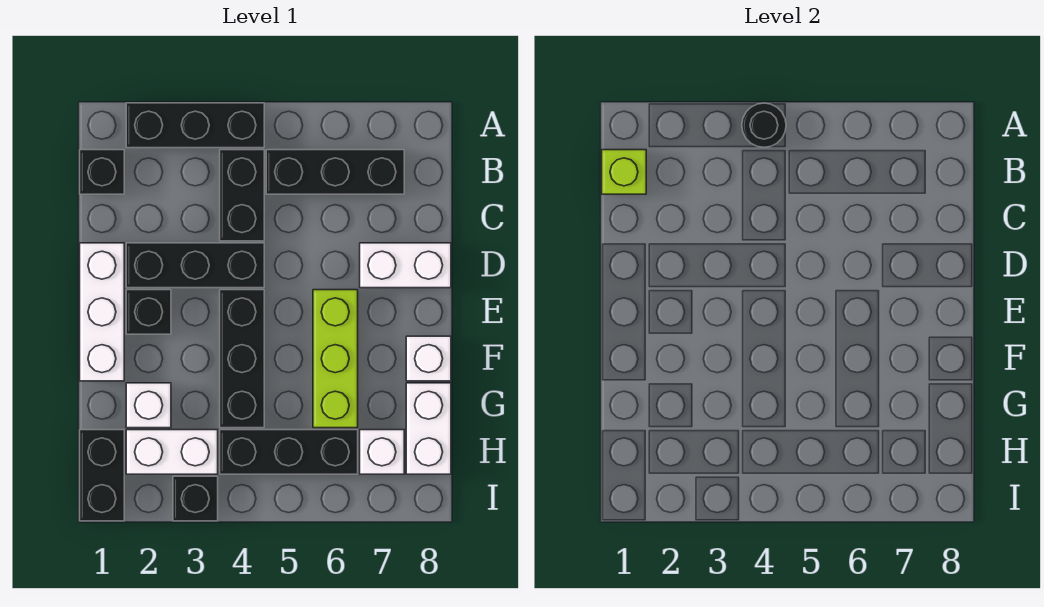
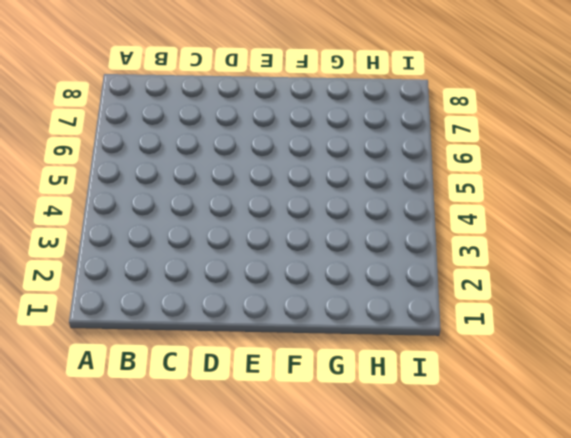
none -> black 1x3 brick [126,103,264,148]
none -> black 1x1 brick [80,150,124,194]
none -> black 1x2 brick [220,150,264,241]

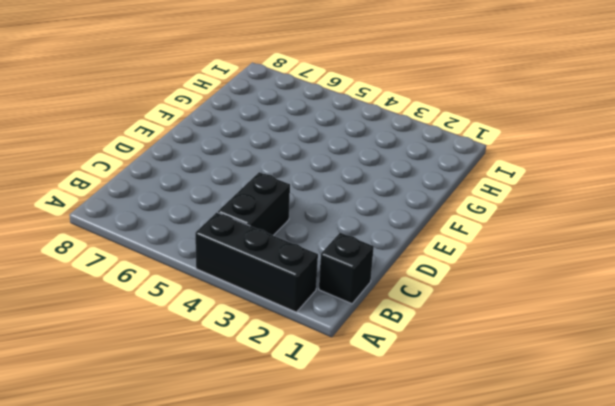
none -> black 1x3 brick [266,150,404,194]
none -> white 1x3 brick [80,243,124,381]
none -> black 1x3 brick [126,243,264,288]

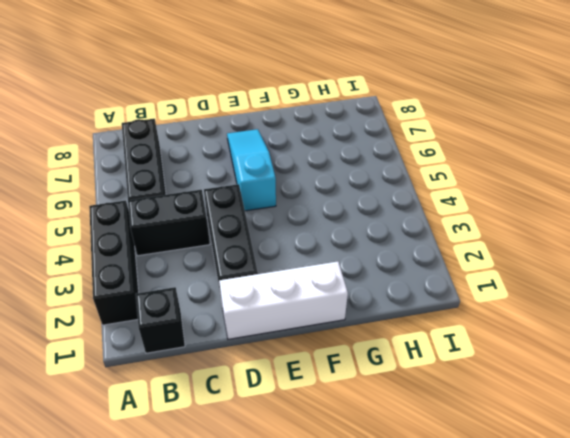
cyan 1x3 slope [227,129,276,211] -> lime 1x3 brick [313,290,358,428]
none -> white 1x2 brick [360,243,451,288]
none -> black 1x1 brick [126,290,171,334]
none -> black 1x3 brick [220,290,264,428]

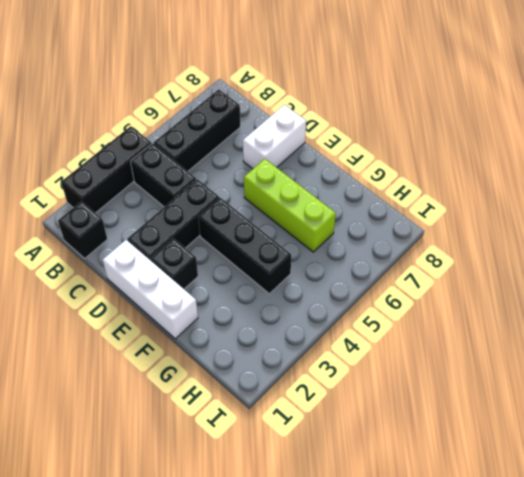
none -> white 1x1 brick [406,336,451,381]
none -> white 1x1 brick [126,383,171,428]
none -> white 1x2 brick [406,383,451,474]

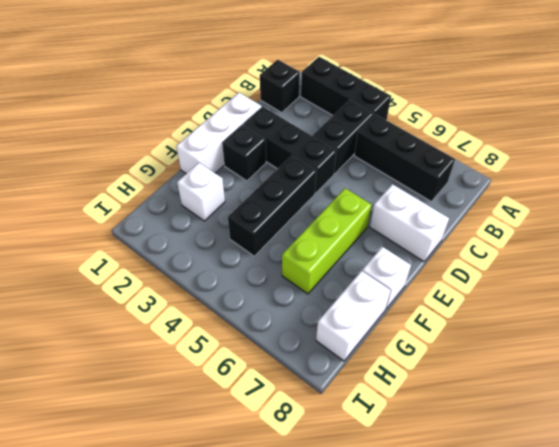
none -> black 1x2 brick [80,430,124,521]
none -> white 1x2 brick [126,430,218,474]
none -> black 1x3 brick [220,430,358,474]

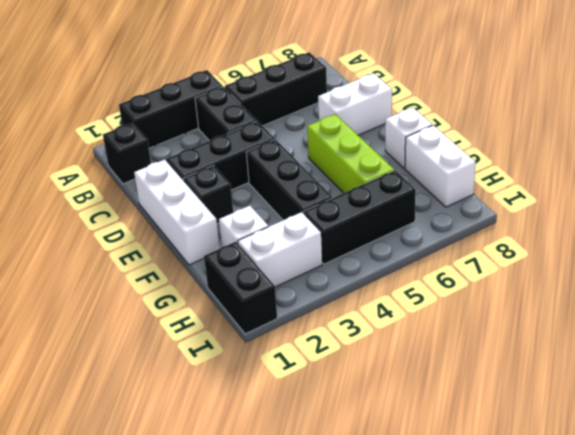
none -> white 1x1 brick [360,430,404,474]
none -> black 1x1 brick [173,476,218,521]
none -> black 1x1 round brick [742,103,786,147]

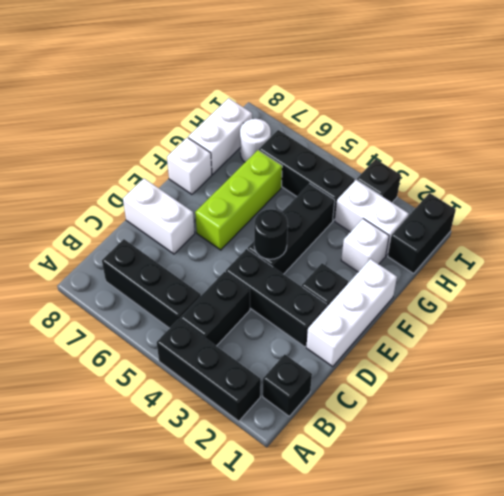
black 1x1 round brick [254,209,288,259] -> black 1x1 round brick moved to [742,103,786,147]
white 1x1 round brick [240,119,271,162] -> white 1x1 brick [360,430,404,474]
none -> lime 1x1 brick [602,150,646,194]

